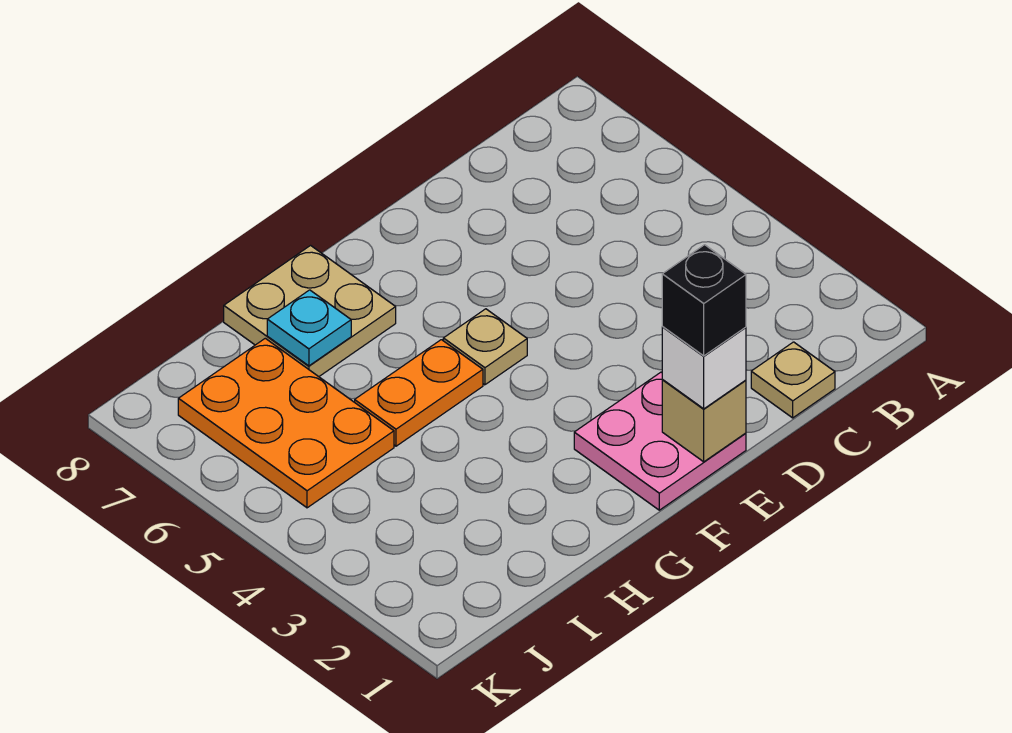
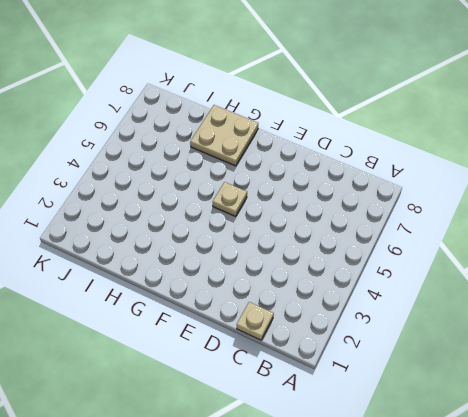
none -> pink 2x2 plate [574,372,746,510]
none -> orange 1x2 plate [355,340,483,446]

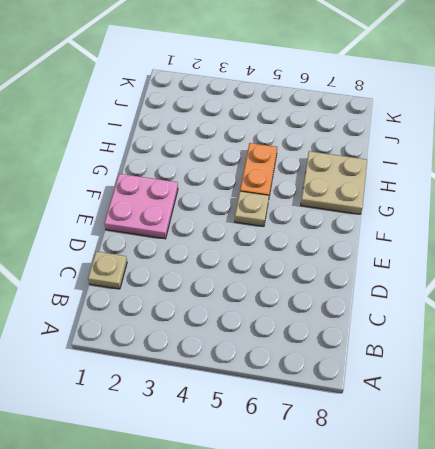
none -> orange 2x3 plate [178,338,394,508]
none -> tan 1x1 brick [662,380,746,462]

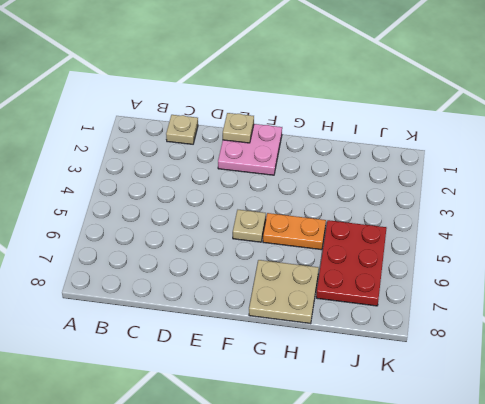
tan 1x1 plate [223,113,254,143] -> tan 1x1 brick [662,380,746,462]
red 2x3 plate [316,220,387,306] -> orange 2x3 plate [178,338,394,508]
none -> cyan 1x1 plate [267,290,351,366]
none -> white 1x1 brick [662,327,746,409]

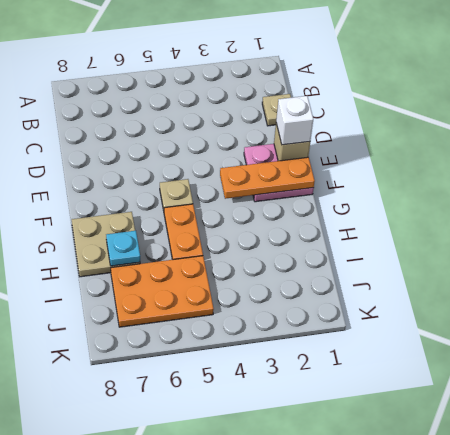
orange 1x3 plate [220,157,315,199] -> none
none -> black 1x1 brick [662,245,746,356]

